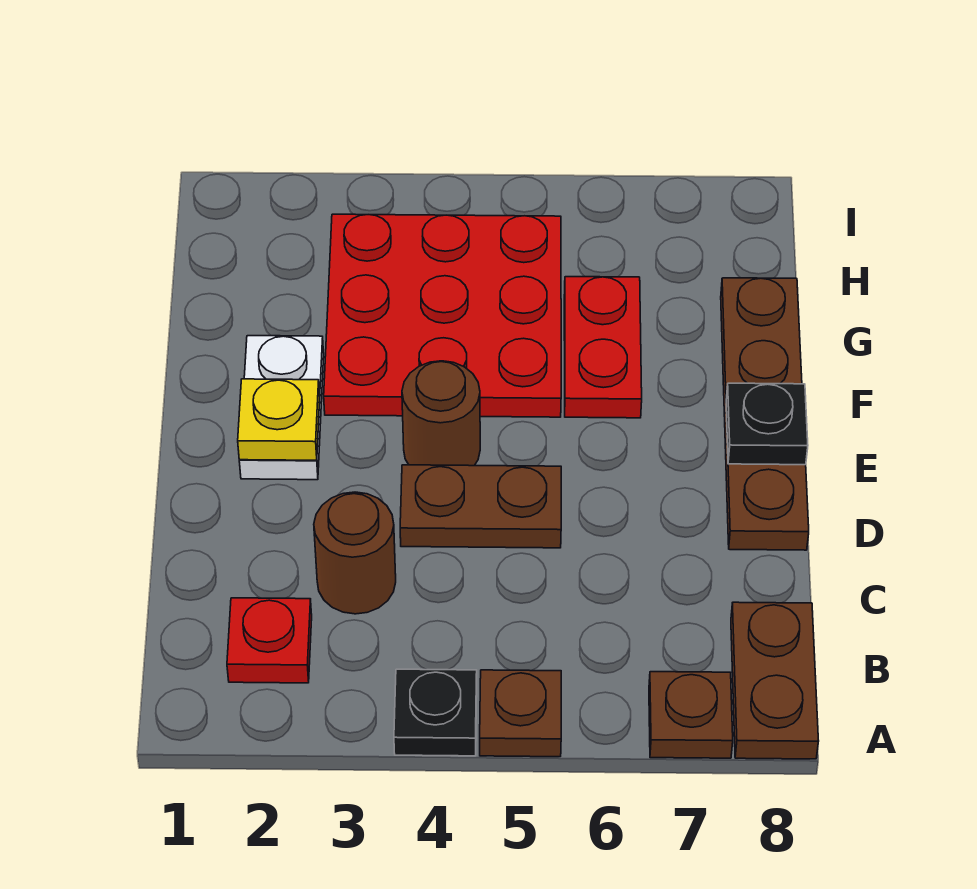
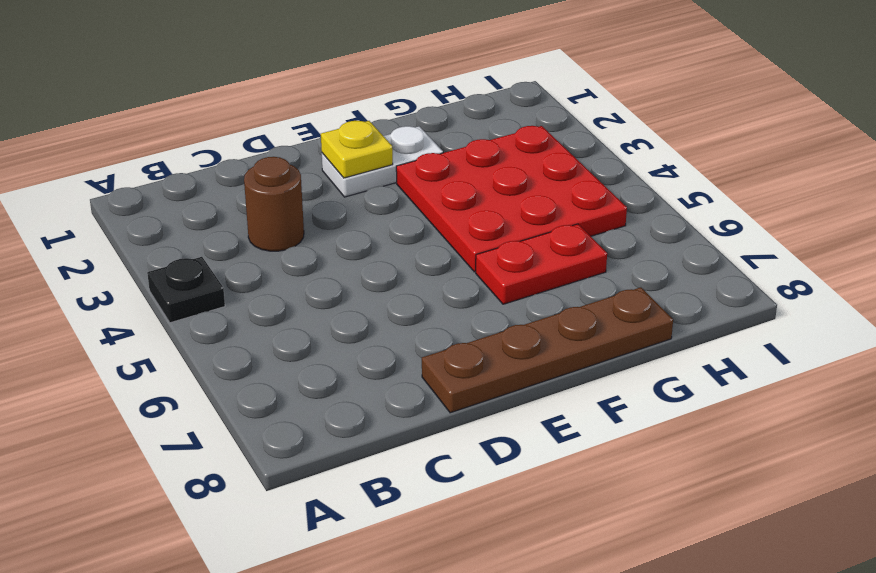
none -> brown 1x1 plate [480,670,561,757]
none -> brown 1x1 plate [649,672,733,758]
none -> brown 1x2 plate [731,602,819,759]

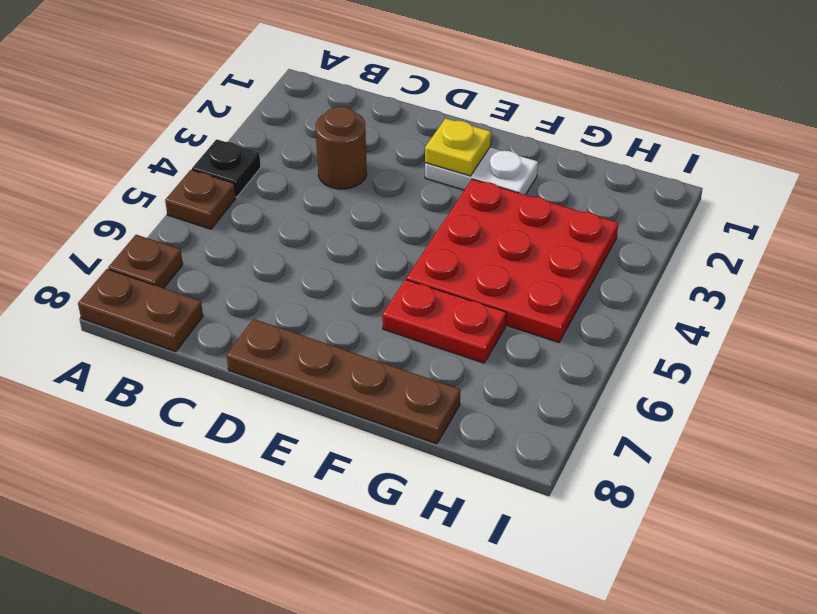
none -> red 1x1 plate [227,598,312,683]
none -> brown 1x2 plate [400,465,561,548]
none -> brown 1x1 round brick [402,361,480,466]

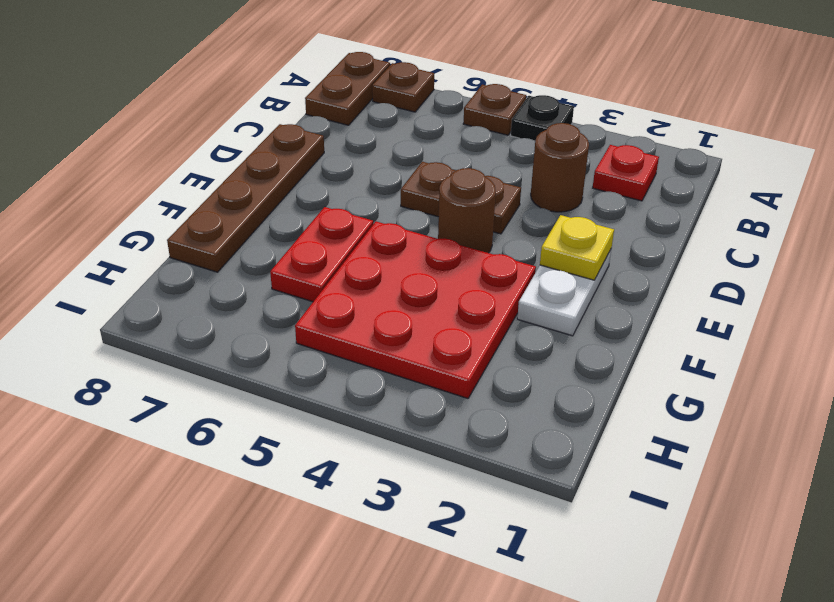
none -> black 1x1 plate [726,383,808,465]

